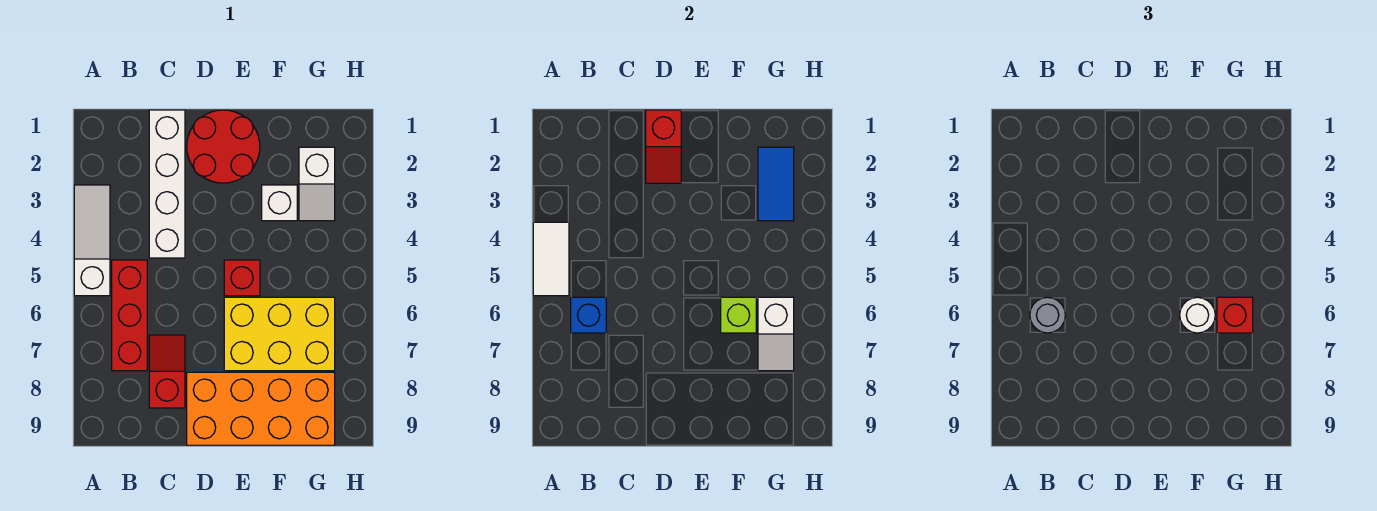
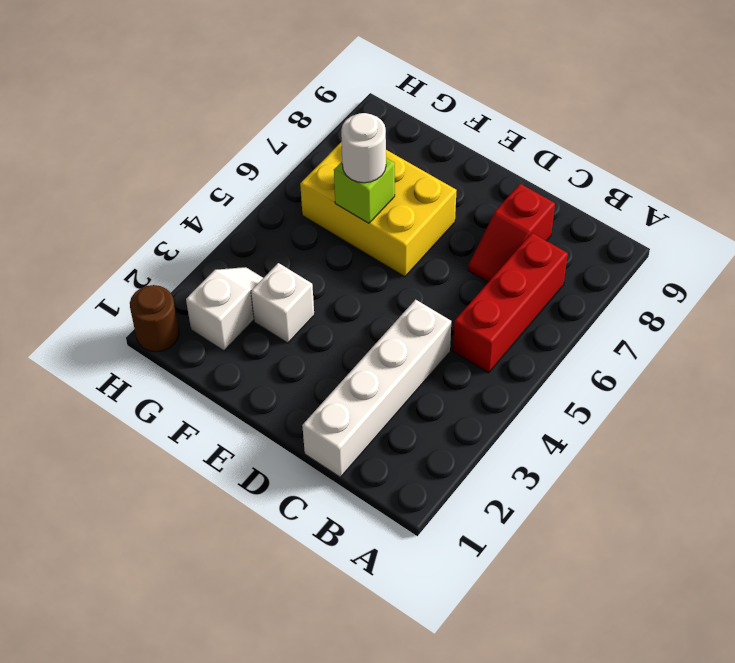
brown 1x1 round brick [130,285,179,352] -> none
none -> white 1x3 slope [74,185,110,296]
none -> red 2x2 round brick [187,110,260,183]
none -> orange 2x4 brick [187,372,335,445]

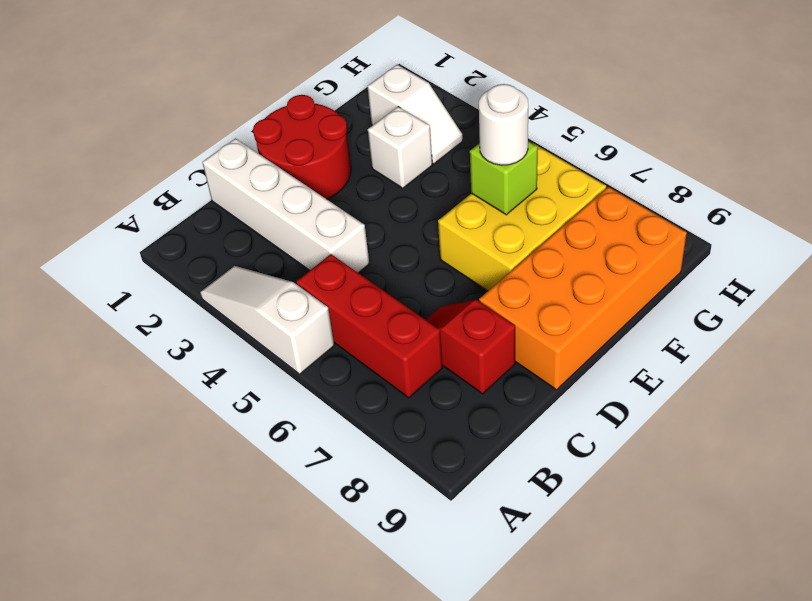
none -> red 1x1 brick [224,260,260,296]
none -> white 1x2 tile [533,222,569,296]
none -> blue 1x1 brick [571,297,606,333]

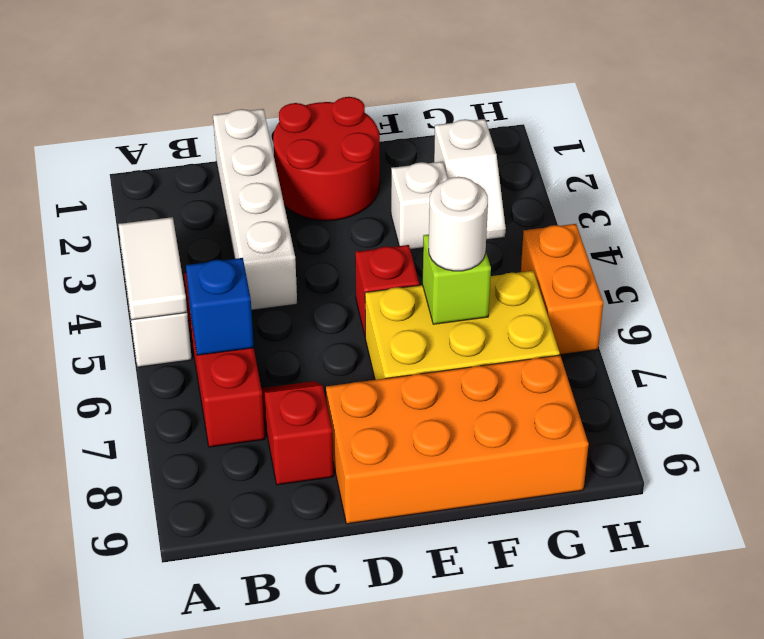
orange 1x2 brick [521,224,603,355] -> none
none -> red 1x2 slope [646,110,681,183]
none -> blue 1x2 tile [758,147,794,221]
none -> white 1x2 slope [758,297,794,371]

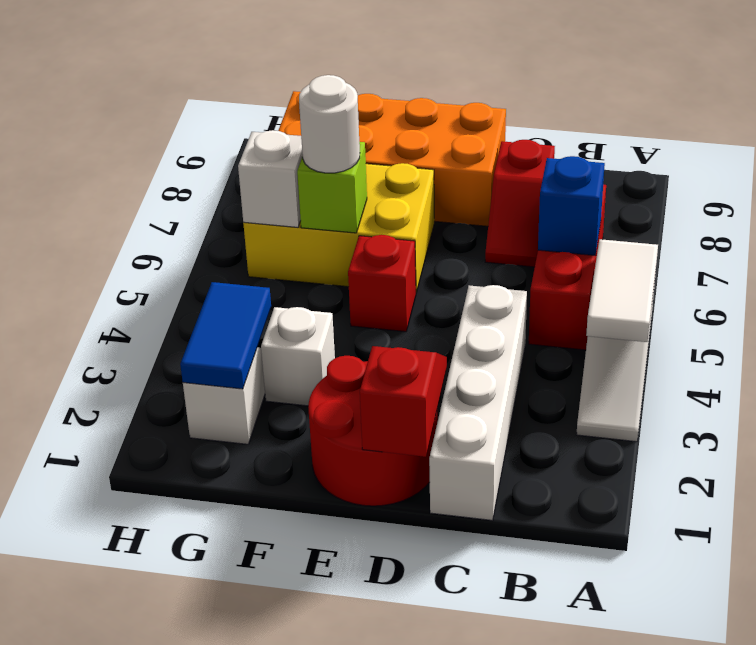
none -> grey 1x1 round brick [1030,297,1065,333]
none -> red 1x1 brick [1217,297,1253,333]

